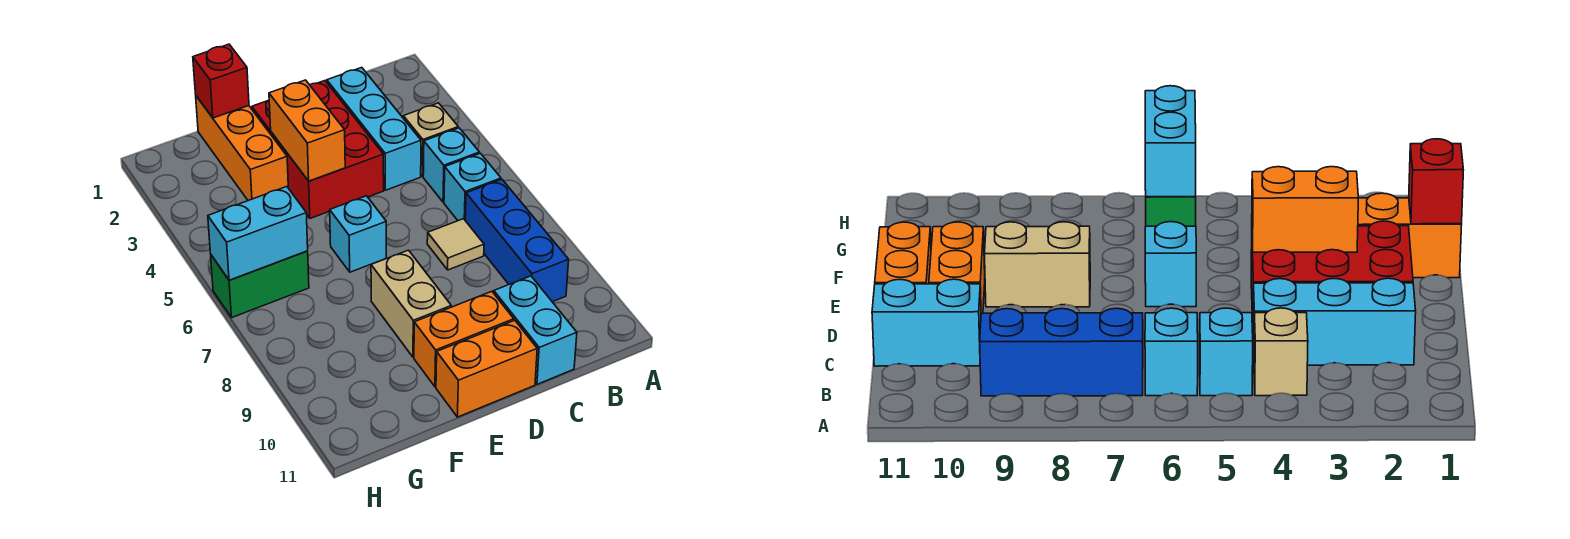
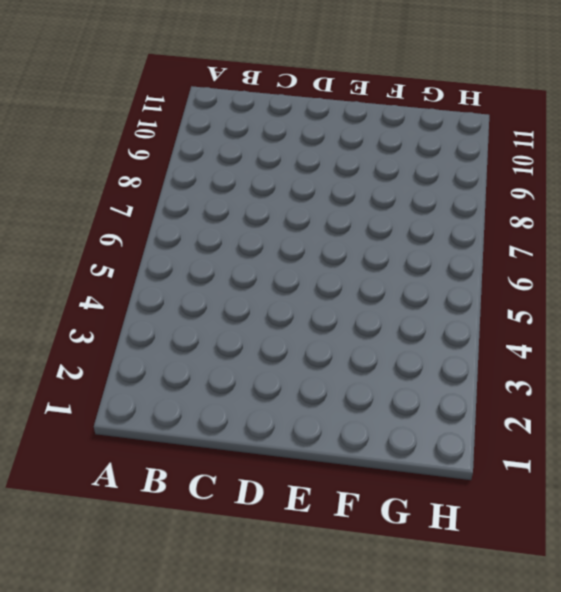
none -> tan 1x1 brick [403,103,458,177]
none -> cyan 1x1 brick [423,128,480,202]
none -> cyan 1x1 brick [444,153,501,221]

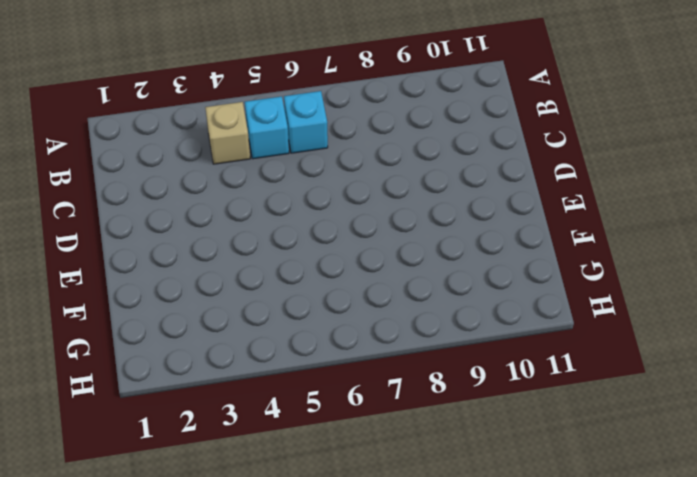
none -> blue 1x3 brick [465,180,569,302]
none -> cyan 1x3 brick [327,68,421,190]
none -> tan 1x1 tile [427,219,484,270]

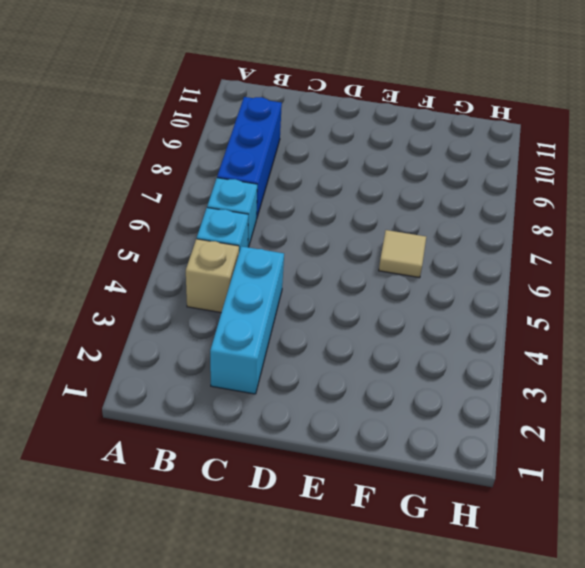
tan 1x1 tile [379,230,426,278] -> tan 1x1 tile moved to [427,219,484,270]
none -> cyan 1x2 brick [494,276,577,384]
none -> red 2x3 brick [252,81,384,218]
none -> orange 1x2 brick [414,291,514,387]

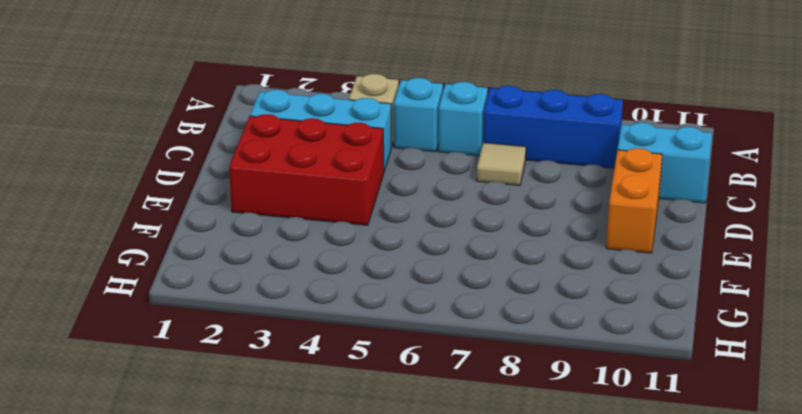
none -> orange 1x2 brick [436,320,537,417]
none -> cyan 1x1 brick [330,196,386,272]
none -> tan 1x2 brick [371,250,451,357]

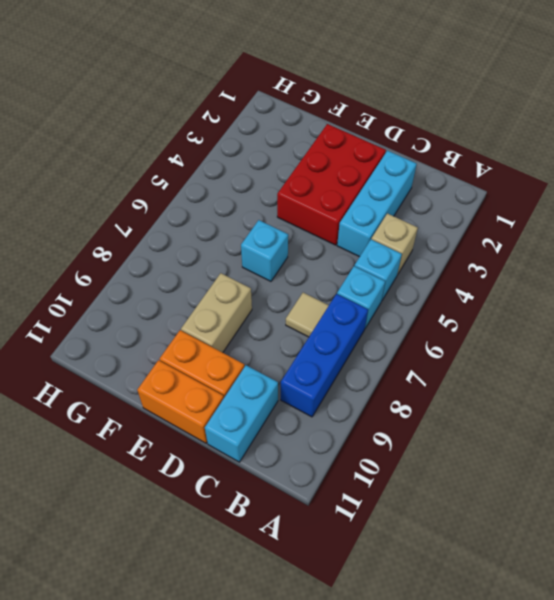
none -> orange 1x3 brick [196,96,288,201]
none -> green 1x2 brick [211,251,309,317]
none -> orange 1x2 brick [269,80,345,181]

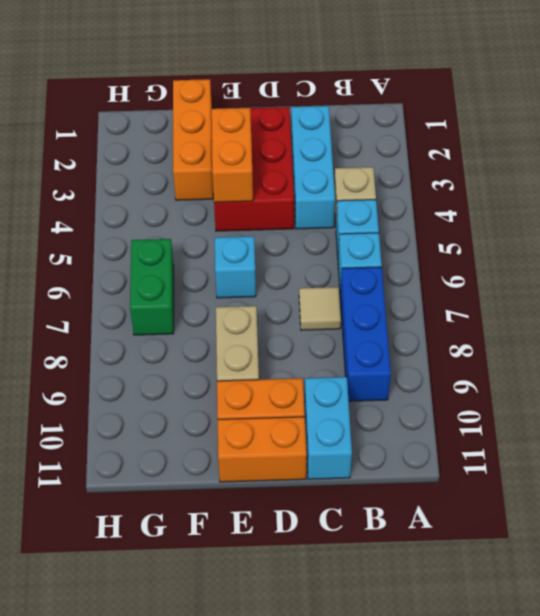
green 1x2 brick [130,239,174,335] -> green 1x2 brick turned to [211,251,309,317]
none -> red 1x1 brick [193,44,249,118]
none -> cyan 1x2 brick [208,187,308,280]

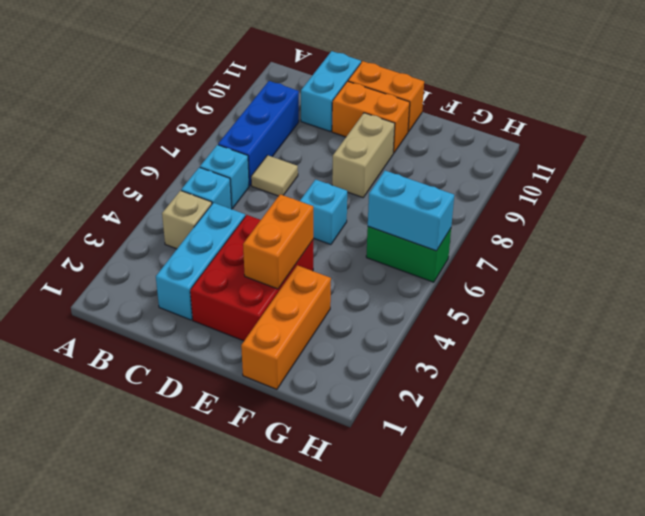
none -> red 1x1 brick [193,44,249,118]

